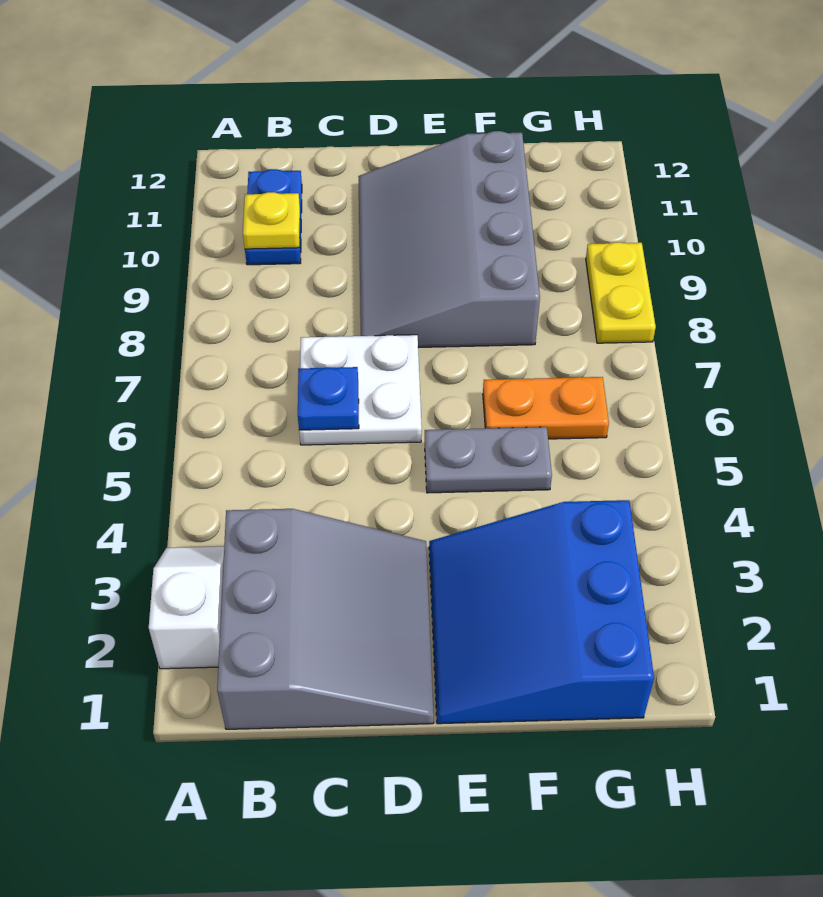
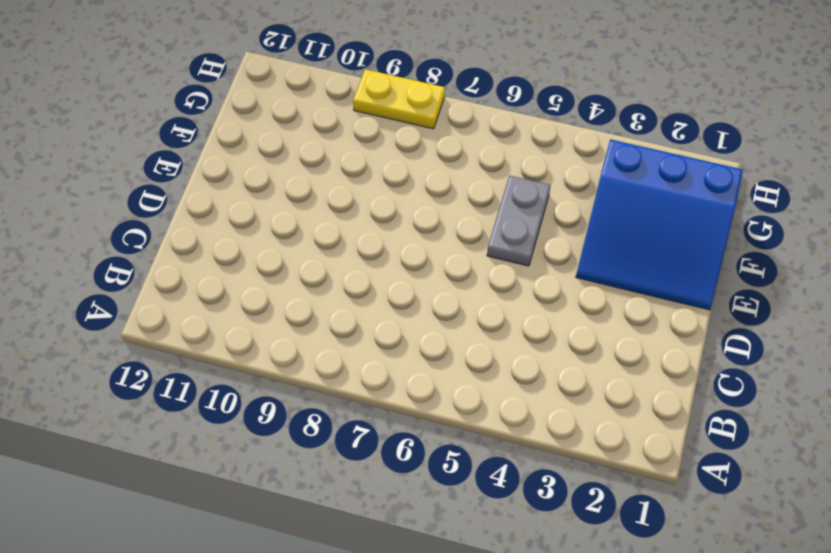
none -> white 1x2 slope [149,546,224,669]
none -> grey 3x3 slope [217,509,434,729]

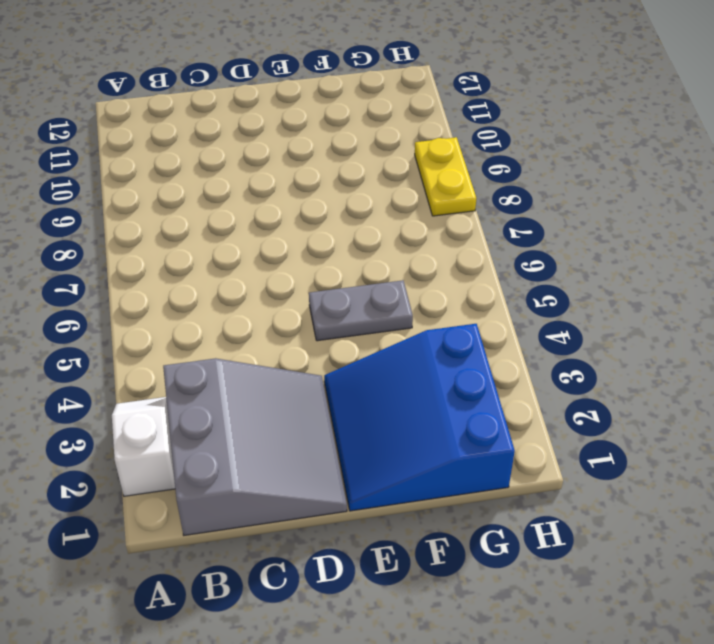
none -> blue 1x2 plate [245,169,302,265]
none -> white 2x2 plate [299,335,422,445]

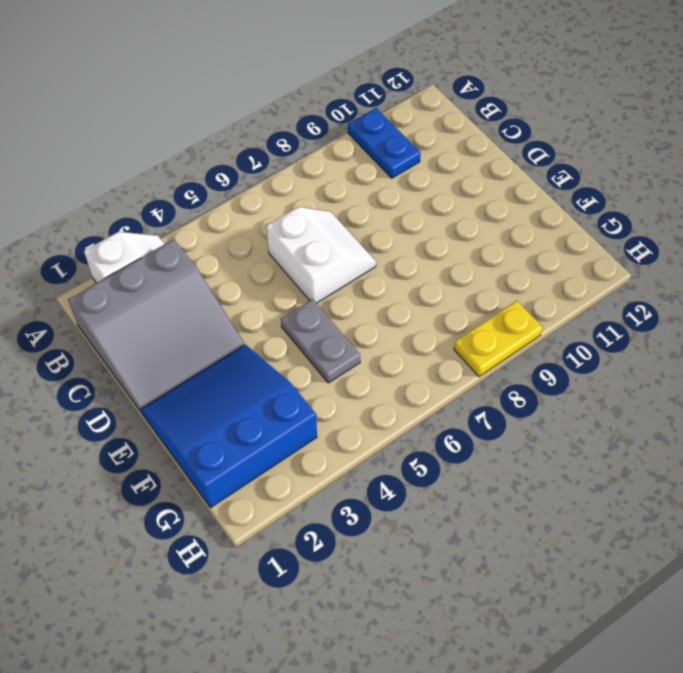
blue 1x2 plate [348,108,421,178] -> blue 1x2 plate turned to [245,169,302,265]
white 2x2 slope [266,207,376,303] -> white 2x2 plate [299,335,422,445]
none -> grey 3x4 slope [358,131,540,347]
none -> orange 1x2 plate [483,377,609,439]

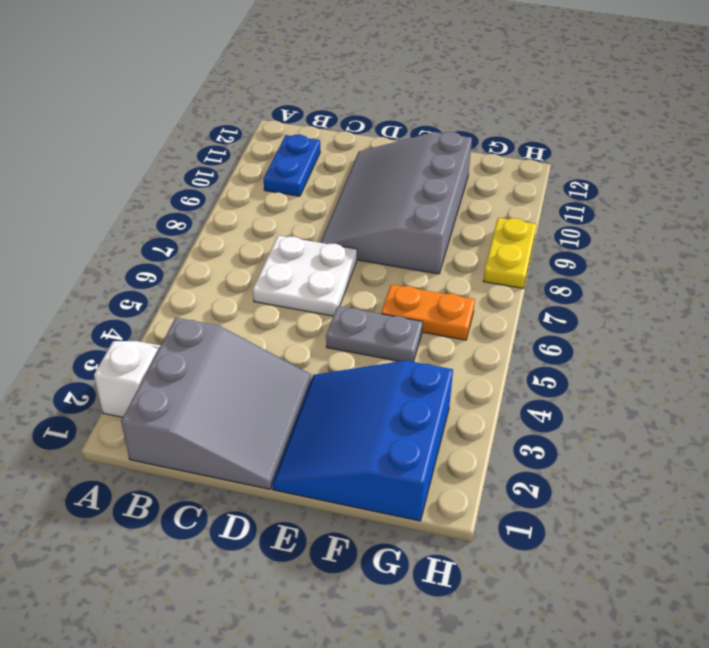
none -> yellow 1x1 plate [243,192,300,249]
none -> blue 1x1 plate [298,367,359,430]

